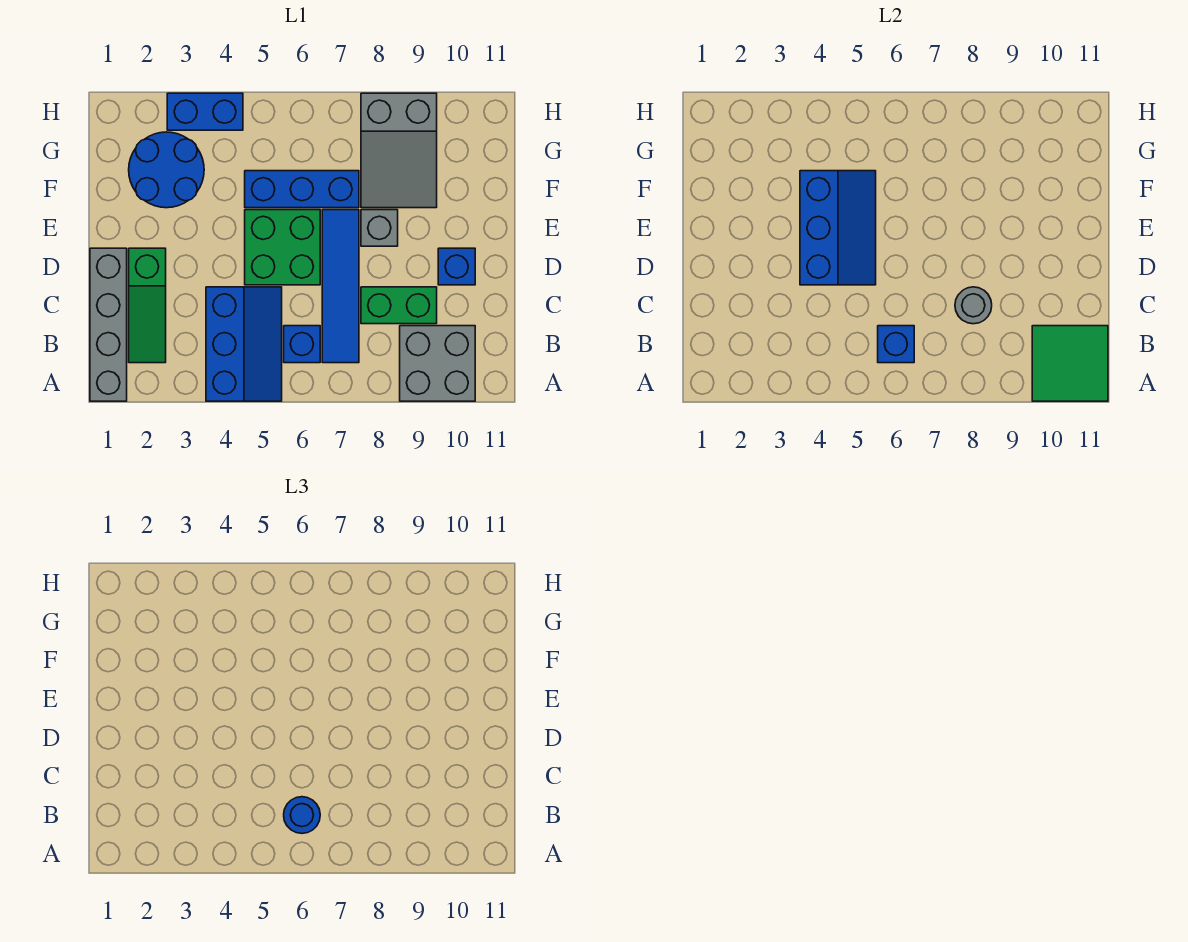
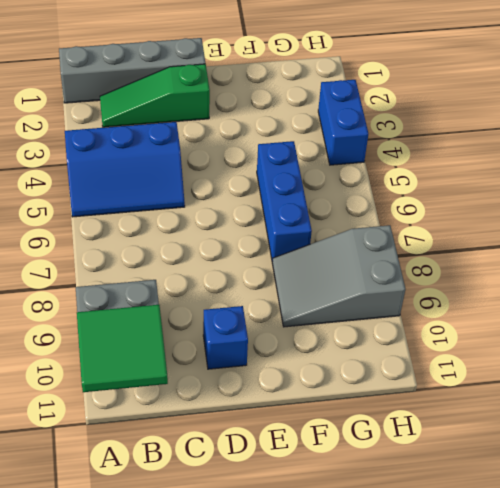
none -> blue 1x1 brick [284,326,320,363]
none -> blue 1x4 tile [322,210,359,363]
none -> green 1x2 brick [361,287,437,324]

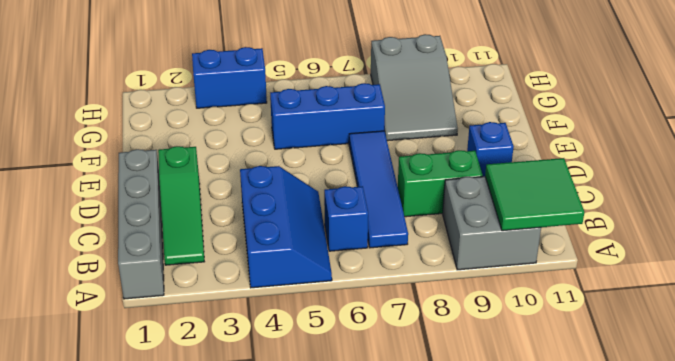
none -> green 2x2 brick [245,210,320,285]
none -> grey 1x1 brick [361,210,398,246]
none -> blue 2x2 round brick [129,132,204,208]

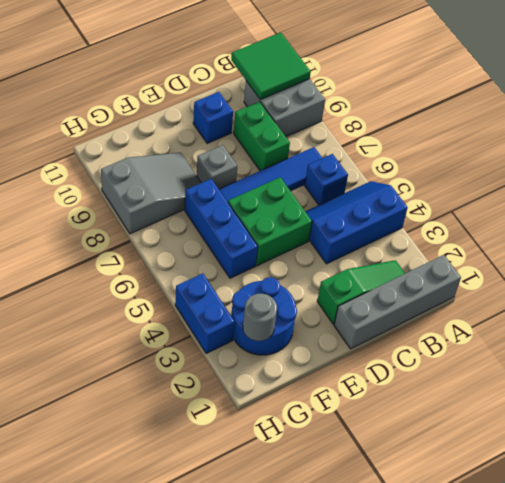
grey 1x1 round brick [243,294,277,341] -> grey 1x1 round brick moved to [955,287,992,324]
none -> blue 1x1 brick [878,326,914,363]
none -> blue 2x3 slope [800,171,876,285]
none -> blue 1x1 round brick [284,797,320,833]

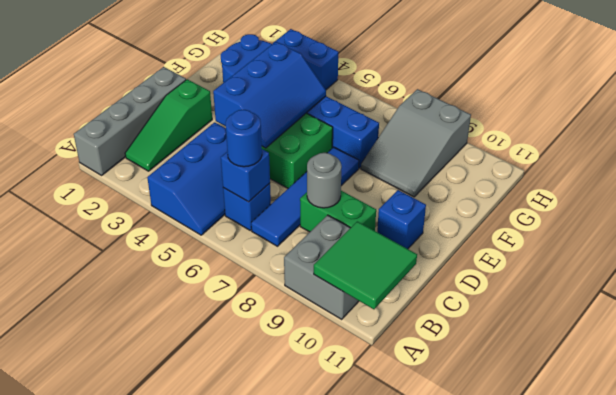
none -> grey 1x1 brick [361,210,398,246]

